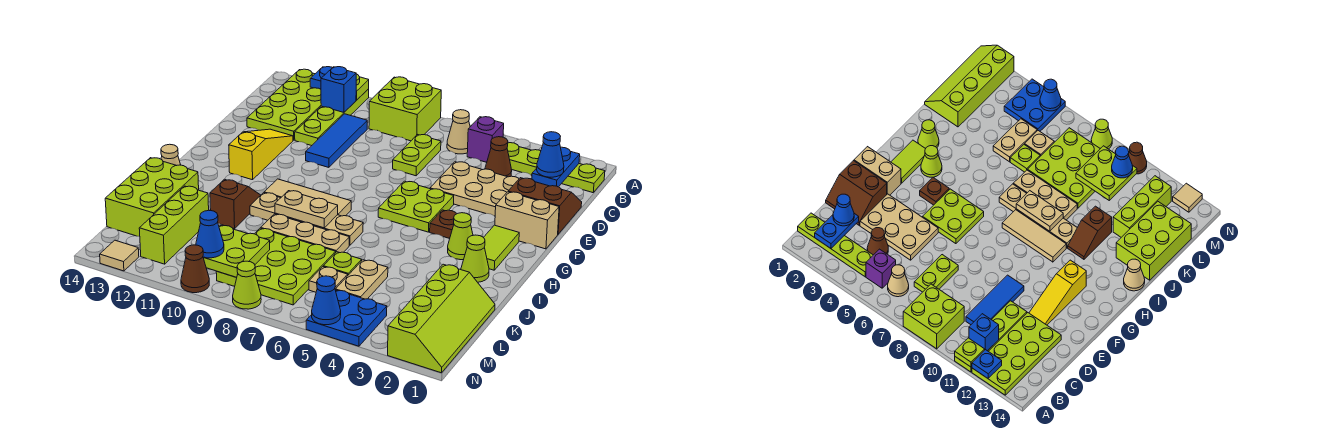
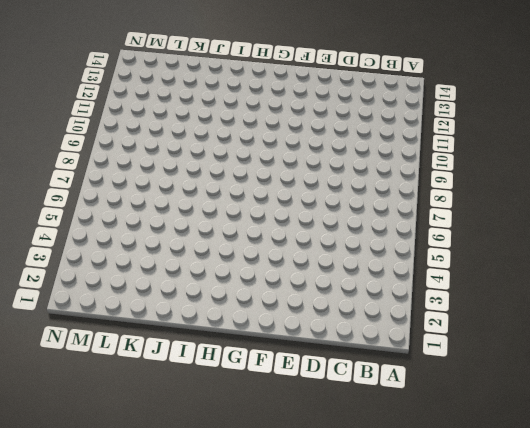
none -> lime 2x2 brick [369,77,441,141]
none -> lime 1x4 plate [295,89,369,146]
none -> lime 2x4 plate [247,69,321,140]
none -> lime 1x4 plate [507,143,605,193]

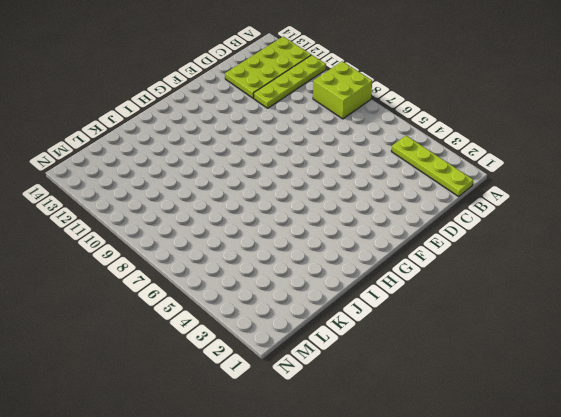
none -> purple 1x1 brick [467,117,504,162]
none -> tan 1x1 cone [447,110,470,154]
none -> brown 1x1 cone [485,137,512,177]
none -> lime 1x2 plate [393,135,441,176]

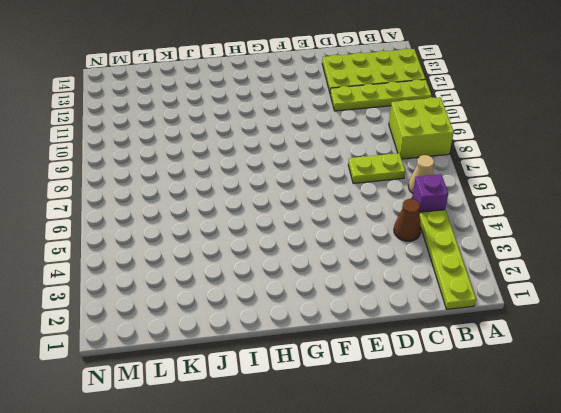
none -> blue 1x3 tile [306,114,367,167]
none -> brown 2x2 slope [508,178,582,234]
none -> tan 2x3 plate [430,162,519,216]
none -> yellow 1x3 slope [229,129,293,180]

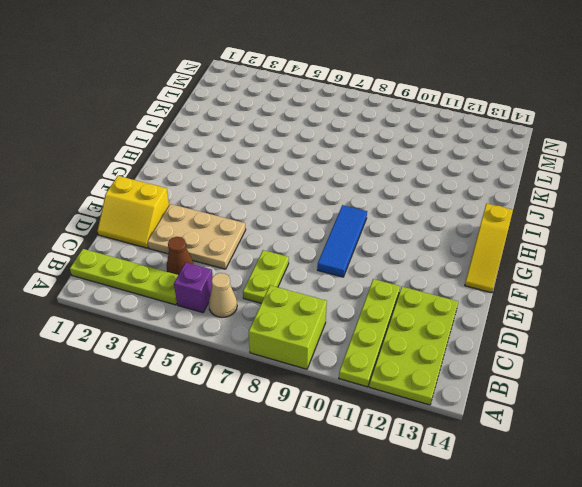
yellow 2x2 slope [97,176,169,248] -> brown 2x2 slope [508,178,582,234]
blue 1x3 tile [317,205,367,277] -> blue 1x3 tile moved to [306,114,367,167]
yellow 1x3 slope [465,204,513,293] -> yellow 1x3 slope moved to [229,129,293,180]
none -> tan 1x2 brick [495,192,559,249]
none -> lime 2x2 plate [378,181,454,232]
none -> lime 1x2 tile [484,225,519,270]
none -> brown 1x1 plate [430,210,456,239]

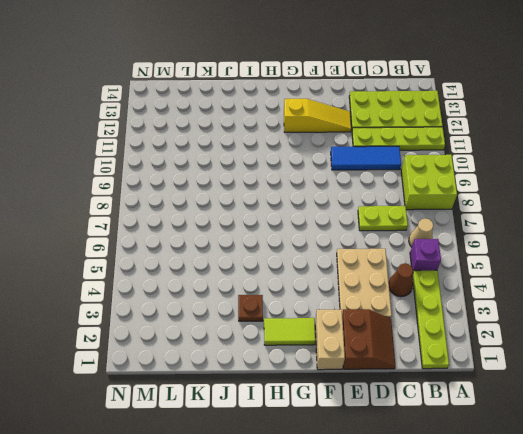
brown 1x1 plate [238,295,263,321] -> brown 1x1 plate moved to [430,210,456,239]
none -> lime 2x2 plate [378,181,454,232]
none -> lime 1x1 cone [448,213,473,260]
none -> tan 1x3 tile [264,179,351,216]
none -> lime 1x1 cone [461,235,489,282]

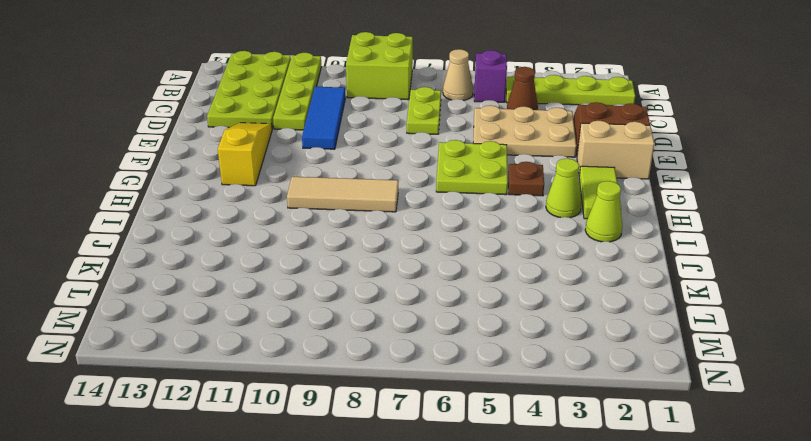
none -> tan 1x4 plate [250,193,363,245]
none -> brown 1x2 slope [210,179,261,229]
none -> tan 1x1 cone [161,144,181,166]
none -> tan 1x3 plate [261,214,350,253]

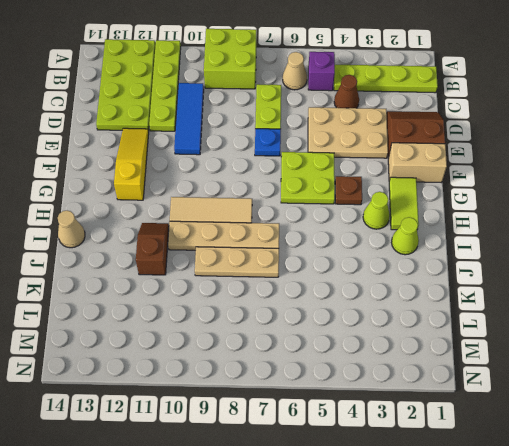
blue 1x1 plate [255,129,281,156] -> blue 1x1 plate moved to [310,67,332,89]
none -> lime 2x3 brick [105,158,199,237]
none -> lime 2x4 slope [388,264,495,373]
none -> tan 1x2 plate [335,260,388,299]
none -> lime 1x1 plate [323,252,362,275]

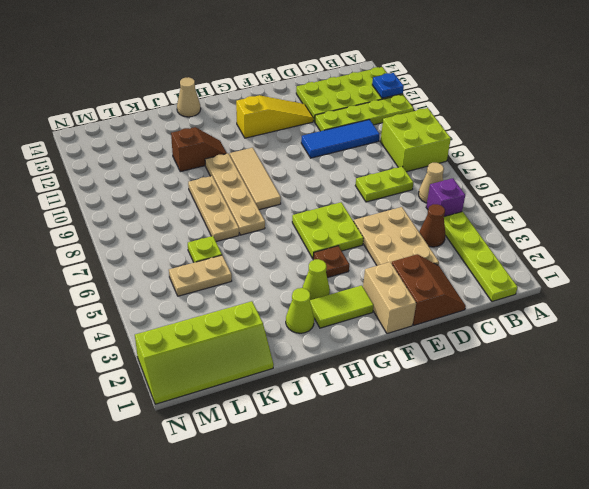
none -> lime 2x3 brick [105,158,199,237]
none -> lime 3x3 plate [216,228,336,305]
none -> lime 1x3 brick [139,186,209,264]
none -> tan 1x1 plate [309,267,348,292]

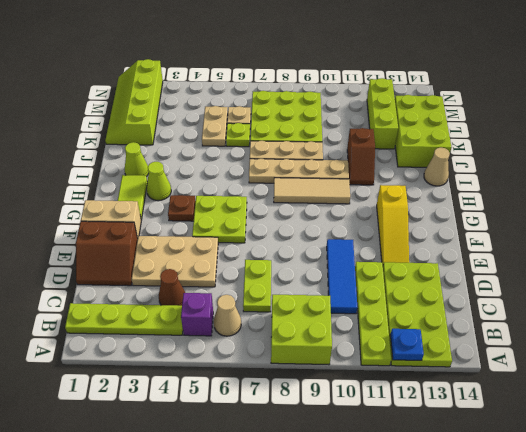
none -> blue 2x2 plate [306,290,387,346]
none -> lime 1x1 cone [233,261,261,309]
none -> brown 1x1 cone [181,245,209,293]
none -> tan 1x1 tile [100,240,139,271]

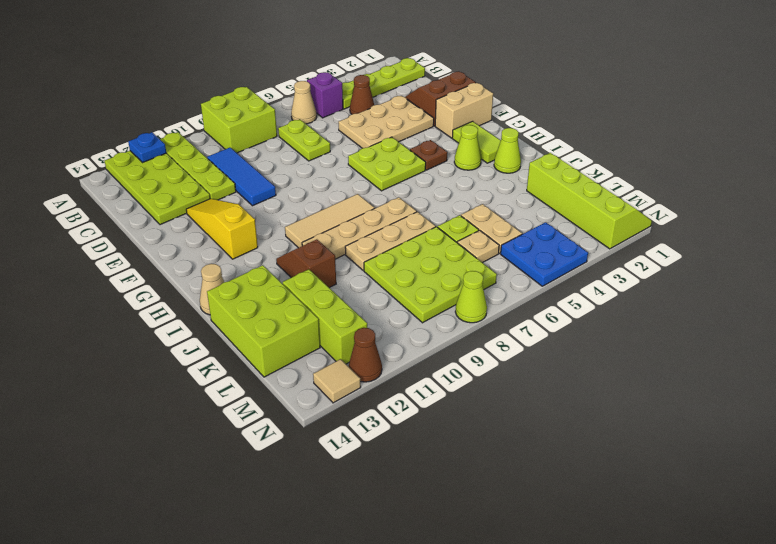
brown 1x1 cone [349,328,382,382] -> brown 1x1 cone moved to [181,245,209,293]
none -> lime 1x1 plate [356,74,369,100]
none -> blue 1x2 plate [532,147,580,187]
none -> blue 1x1 brick [321,67,356,112]
none -> tan 1x2 plate [275,191,338,228]

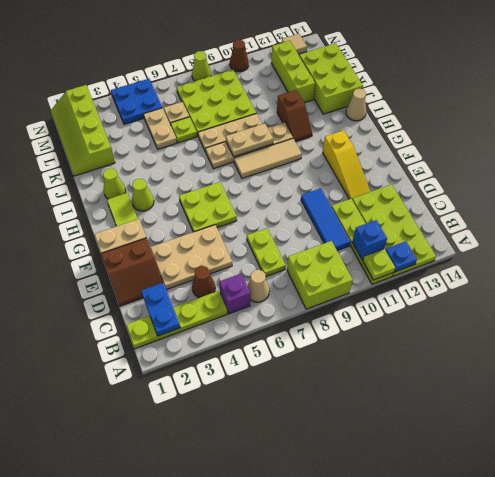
none -> brown 1x1 plate [430,210,456,239]
none -> lime 2x2 plate [203,225,270,278]
none -> blue 1x1 cone [312,276,341,325]
none -> blue 1x1 cone [537,132,564,177]

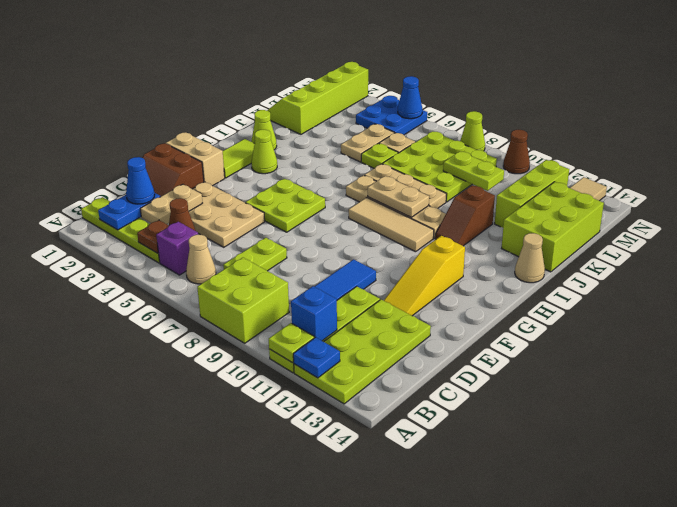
brown 1x1 plate [137,220,169,253] -> brown 1x1 plate moved to [430,210,456,239]
tan 1x2 plate [140,184,202,224] -> none
lime 1x2 plate [443,151,504,191] -> lime 2x2 plate [203,225,270,278]
none -> blue 1x1 cone [196,211,224,258]

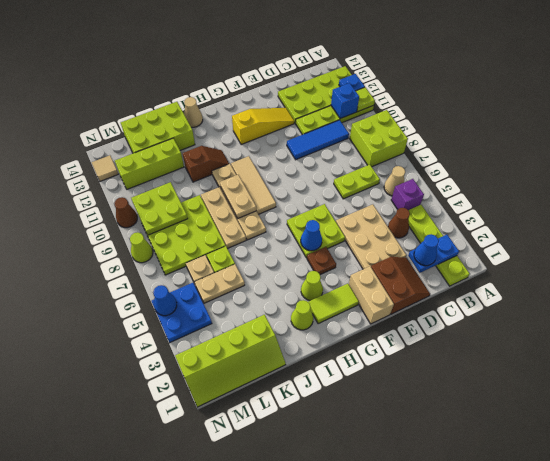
blue 1x1 cone [301,220,322,251] -> blue 1x1 cone moved to [196,211,224,258]

